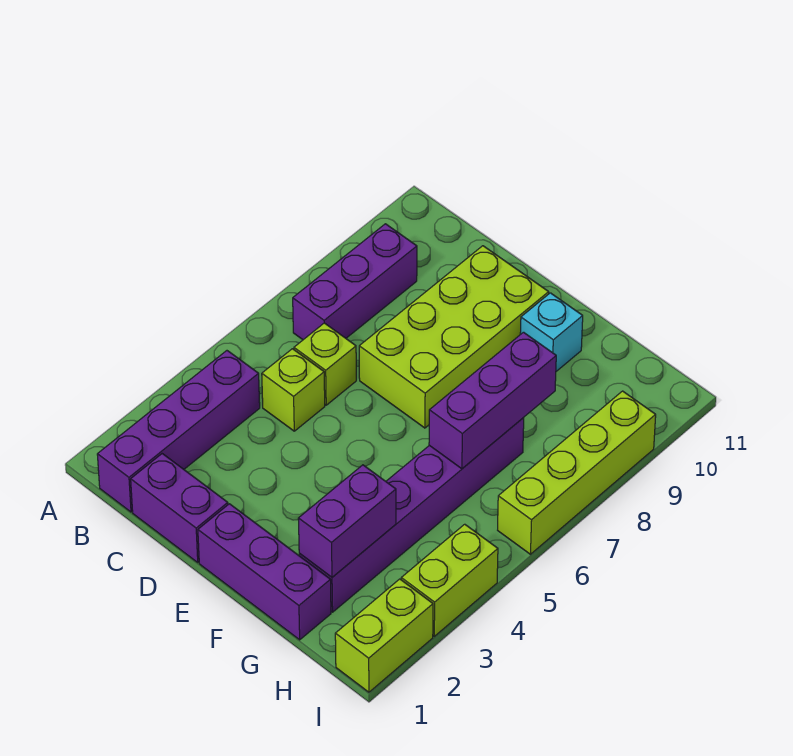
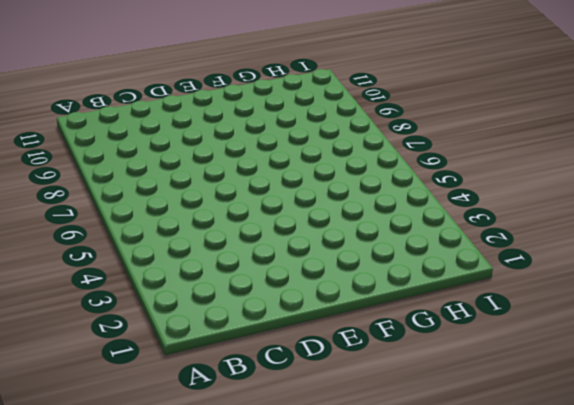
none -> purple 1x4 brick [97,351,260,512]
none -> purple 1x3 brick [293,224,417,340]
none -> purple 1x2 brick [131,454,228,562]

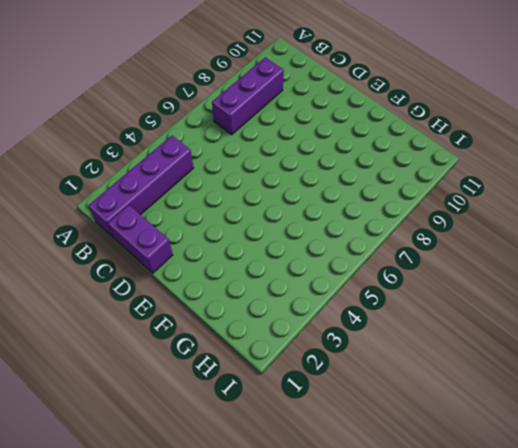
none -> lime 1x1 brick [262,349,325,431]
none -> lime 1x1 brick [294,323,356,405]
none -> lime 2x4 brick [359,246,549,428]

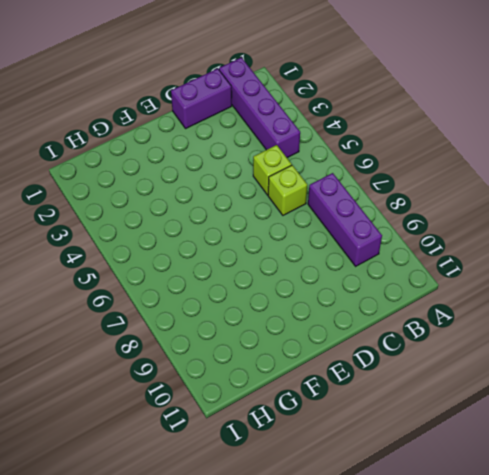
none -> lime 2x4 brick [359,246,549,428]
none -> purple 1x3 brick [198,504,331,640]
none -> cyan 1x1 brick [520,293,583,371]

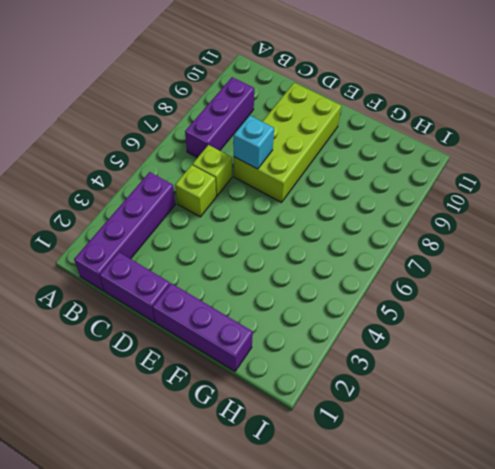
cyan 1x1 brick [234,115,274,169] -> cyan 1x1 brick moved to [520,293,583,371]
none -> purple 1x6 brick [299,418,524,612]
none -> lime 1x2 brick [335,579,433,692]
none -> lime 1x2 brick [401,524,498,636]

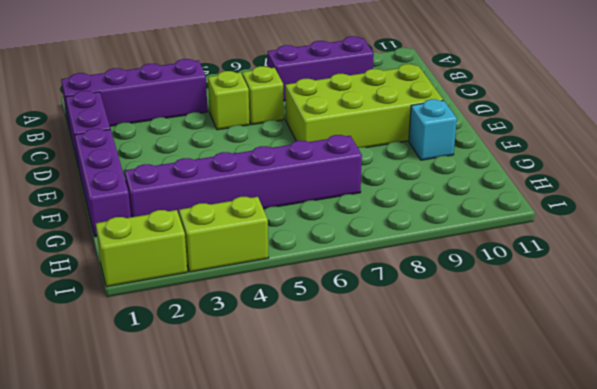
none -> lime 1x4 brick [498,391,656,554]
none -> purple 1x2 brick [298,465,396,577]
none -> purple 1x3 brick [429,332,556,469]

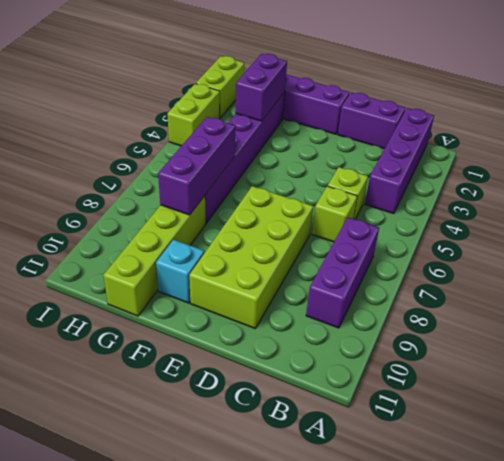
lime 1x4 brick [103,196,206,316] -> lime 1x4 brick moved to [498,391,656,554]

